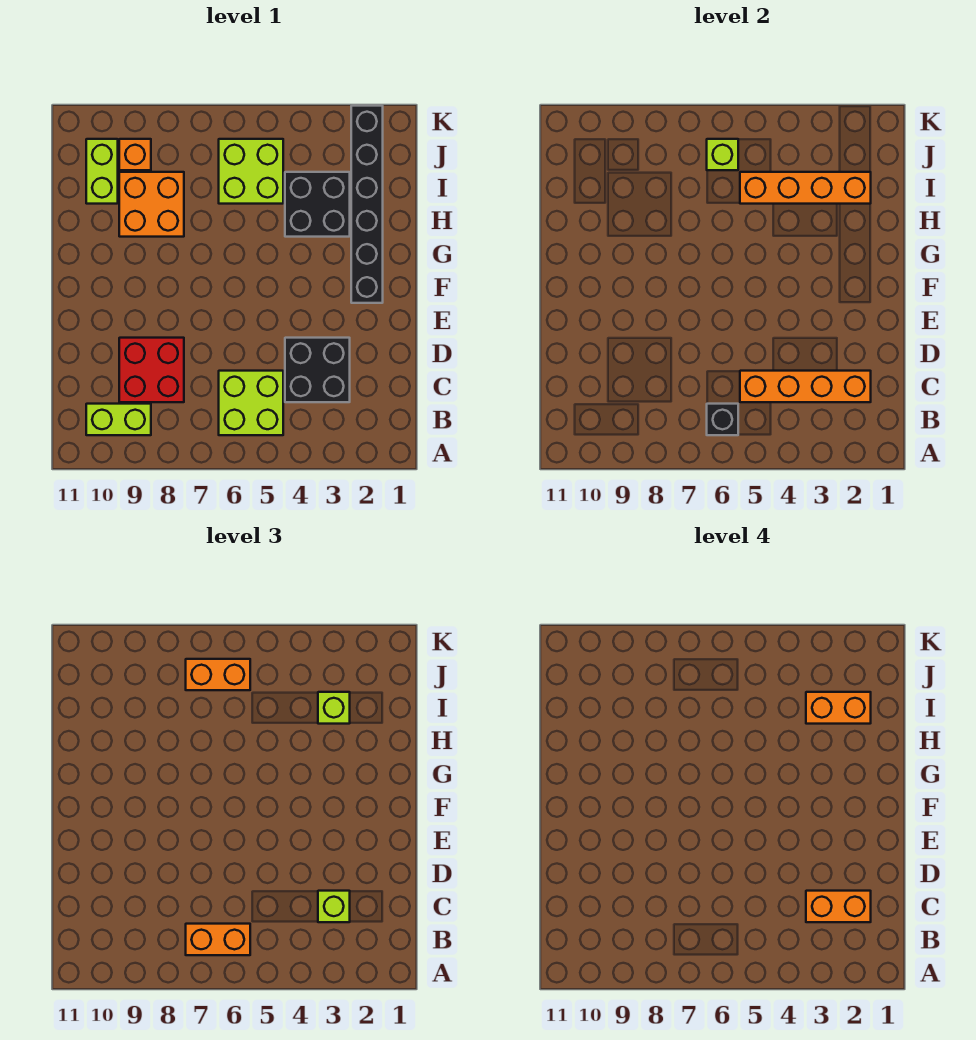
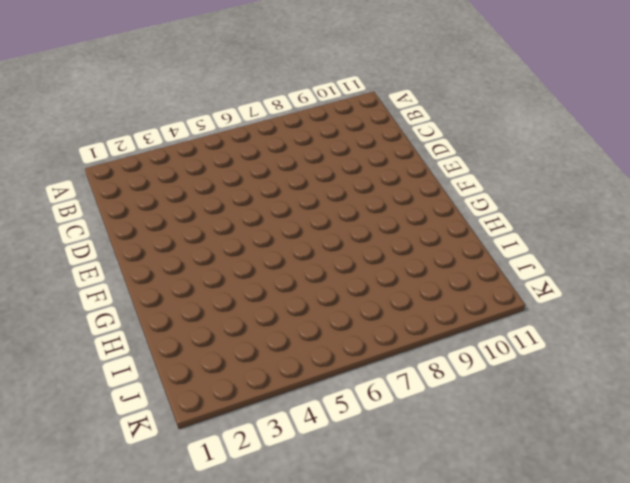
none -> lime 2x2 brick [219,371,283,435]
none -> lime 1x2 brick [86,404,151,435]
none -> black 2x2 brick [285,338,350,402]

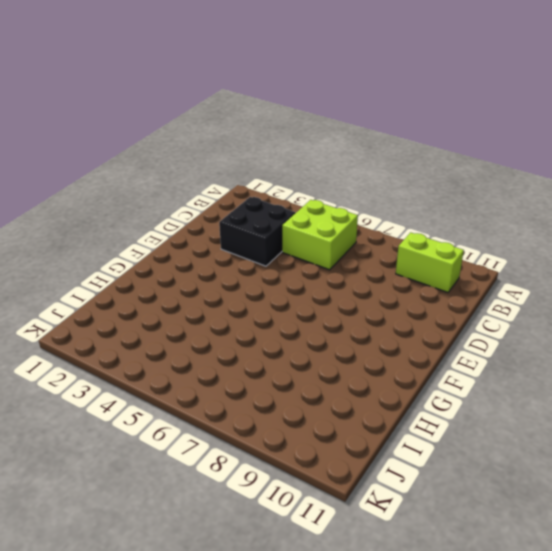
none -> red 2x2 brick [119,338,184,402]
none -> black 1x6 brick [351,106,383,303]
none -> black 2x2 brick [285,172,350,237]

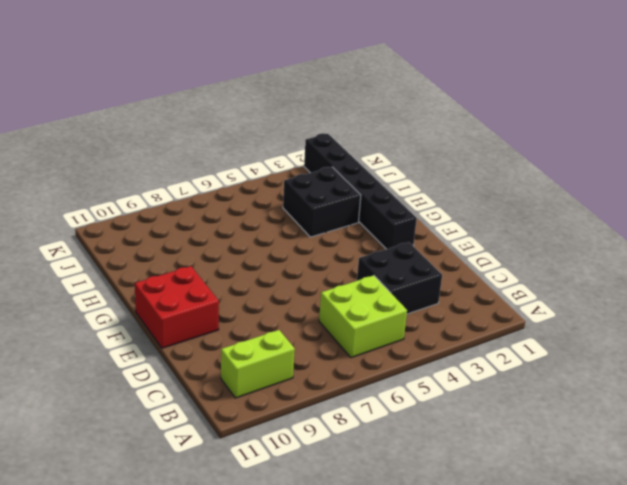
red 2x2 brick [135,266,219,348] -> red 2x2 brick moved to [119,338,184,402]
none -> orange 2x2 brick [119,172,184,237]
none -> lime 2x2 brick [219,139,283,204]
none -> lime 1x2 brick [86,139,118,204]

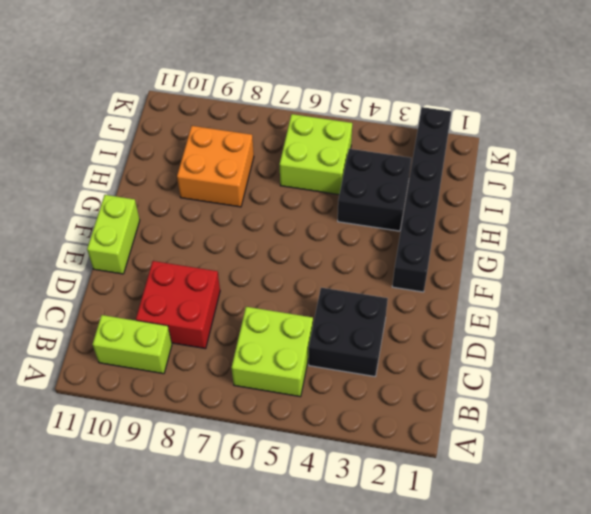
lime 1x2 brick [87,195,140,274] -> lime 1x2 brick moved to [86,139,118,204]
none -> orange 1x1 brick [119,139,151,170]
none -> black 1x1 brick [707,404,738,435]
none -> orange 1x4 brick [740,371,871,402]

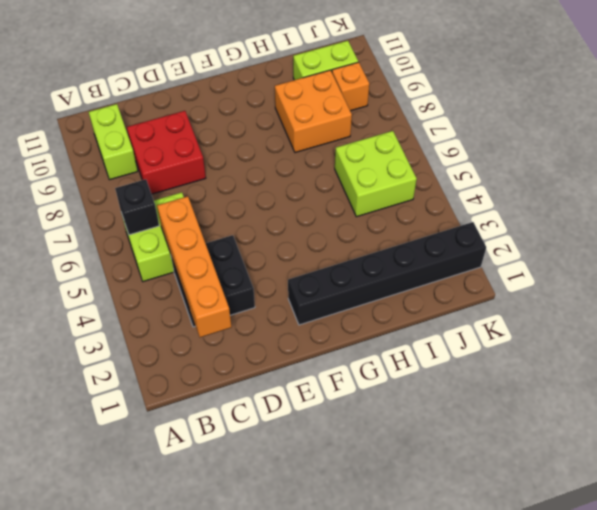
none -> black 2x2 brick [285,172,350,237]
none -> orange 1x4 brick [740,172,871,204]
none -> lime 1x1 brick [707,139,738,170]

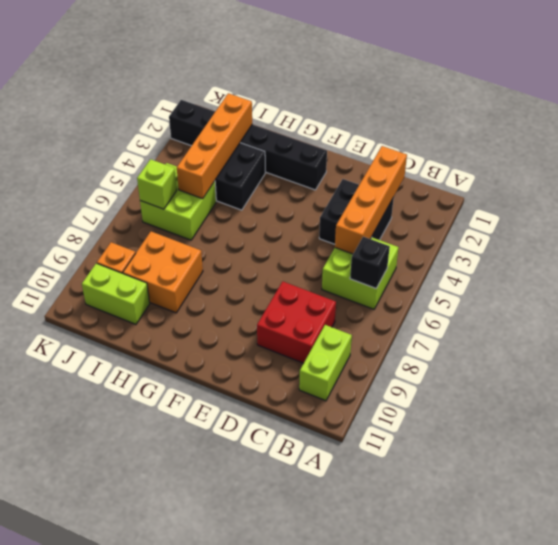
none -> orange 1x2 brick [186,924,250,955]
none -> lime 1x1 brick [318,891,350,922]
none -> lime 1x1 brick [318,692,350,724]

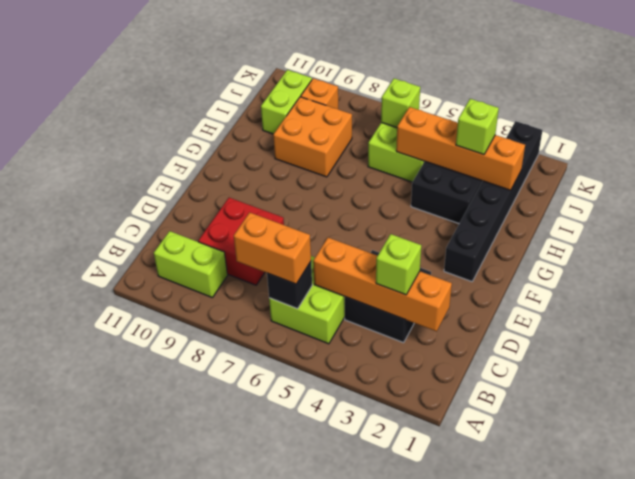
none -> orange 1x2 brick [186,659,250,690]
none -> orange 1x2 brick [806,891,871,922]
none -> orange 1x2 brick [806,692,871,724]

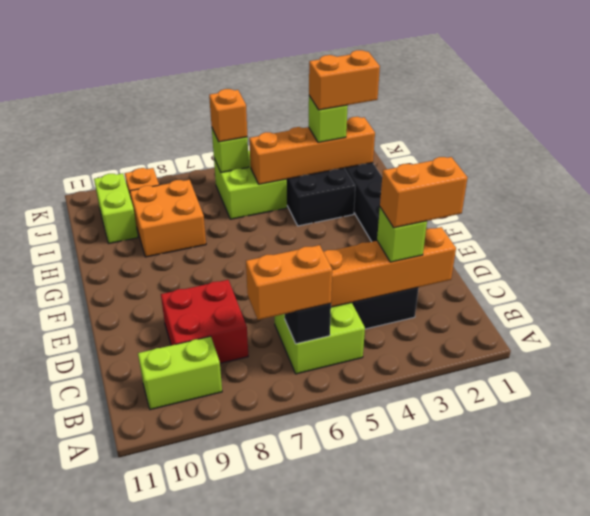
orange 1x1 brick [209,89,247,142] -> orange 1x2 brick [186,659,250,690]

